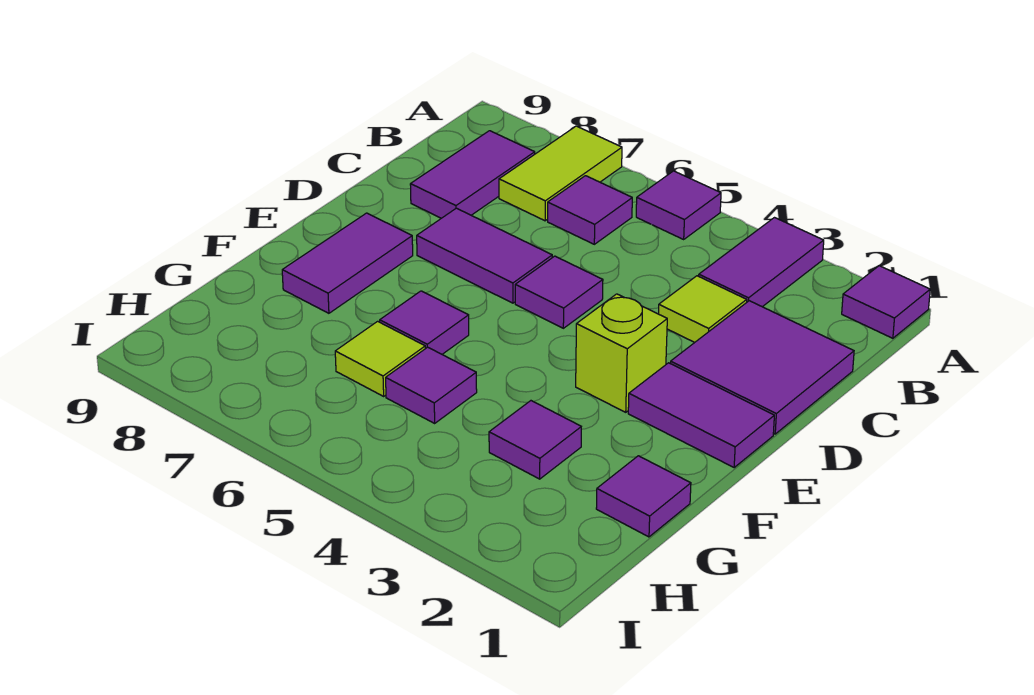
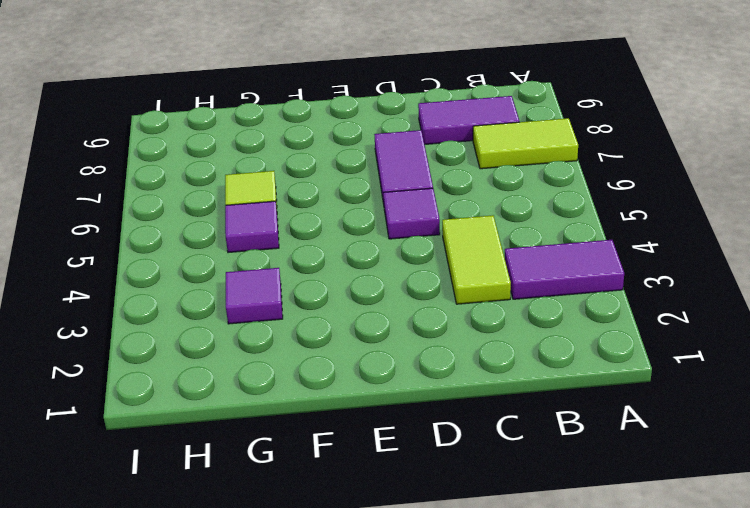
lime 1x2 tile [442,215,511,304] -> lime 1x1 tile [659,276,747,342]
none -> purple 1x1 tile [842,266,930,338]
none -> purple 1x1 tile [636,171,721,239]
none -> purple 1x1 tile [548,176,632,244]

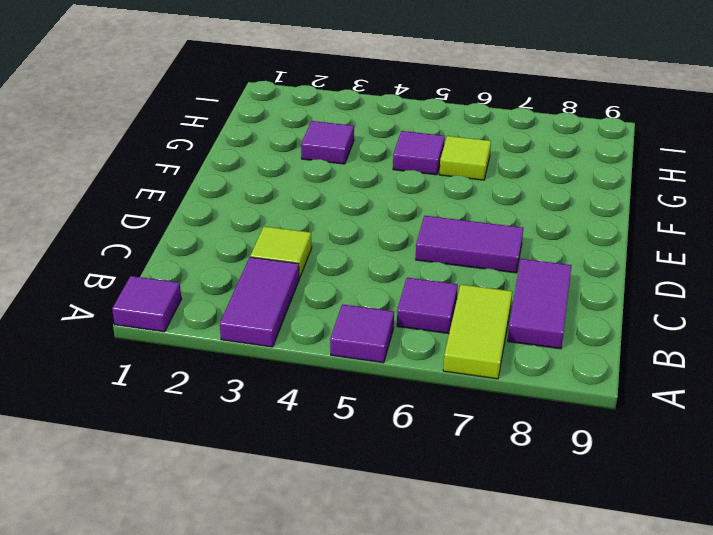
none -> purple 2x2 tile [670,301,854,434]
none -> purple 1x1 tile [515,256,603,328]
none -> purple 1x2 tile [628,363,774,467]

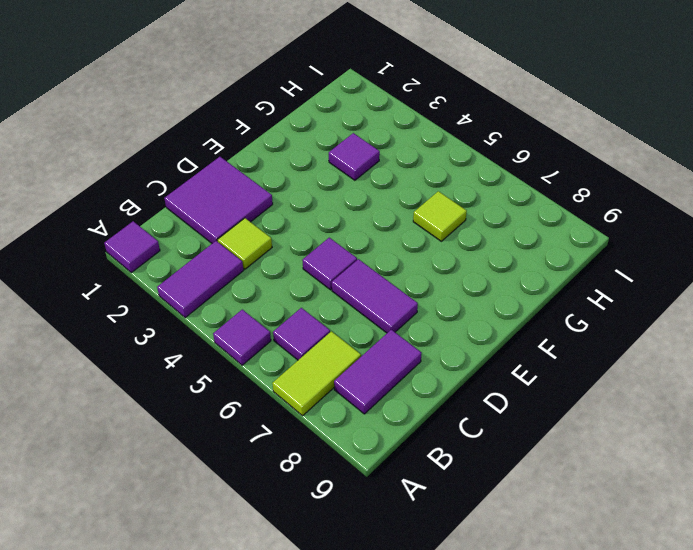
none -> purple 1x2 tile [628,363,774,467]
none -> lime 1x1 brick [576,294,667,412]
none -> purple 1x2 tile [282,213,413,313]

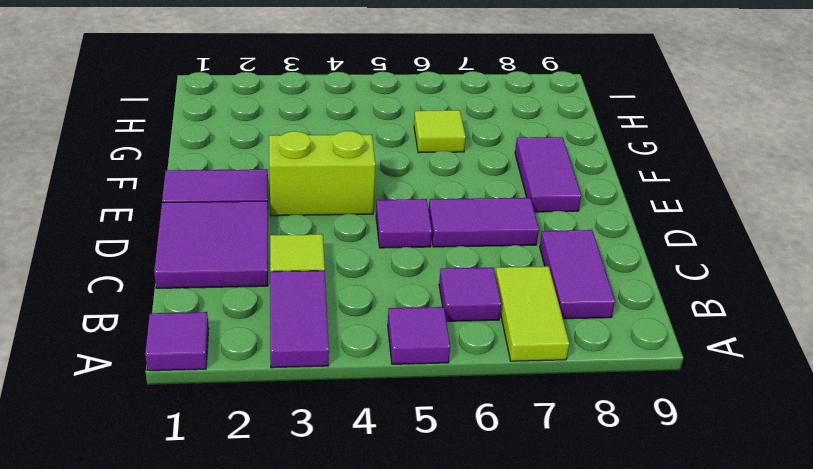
lime 1x2 brick [269,131,375,216] -> lime 1x1 brick [576,294,667,412]
none -> purple 1x1 tile [380,291,469,354]
none -> purple 1x1 tile [596,456,691,537]
none -> purple 1x1 tile [489,401,581,479]

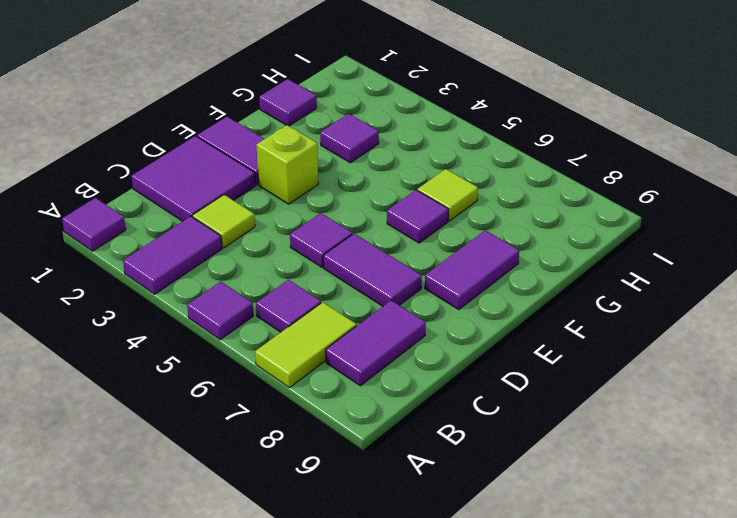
none -> purple 1x1 tile [386,347,477,423]

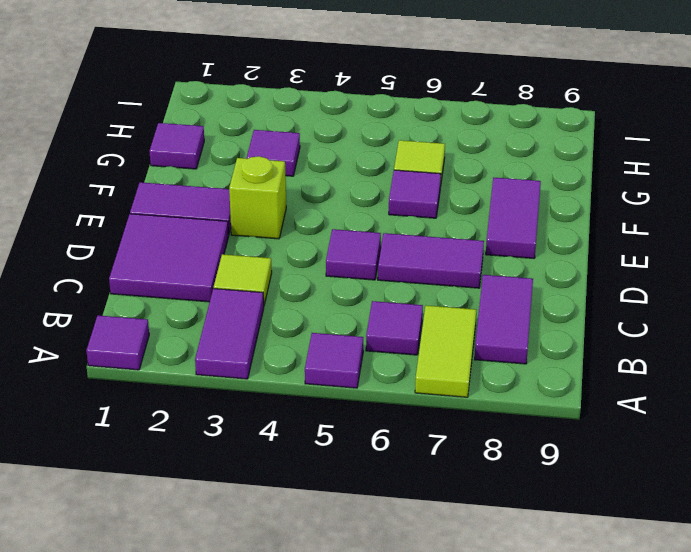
none -> purple 1x1 tile [386,347,477,423]

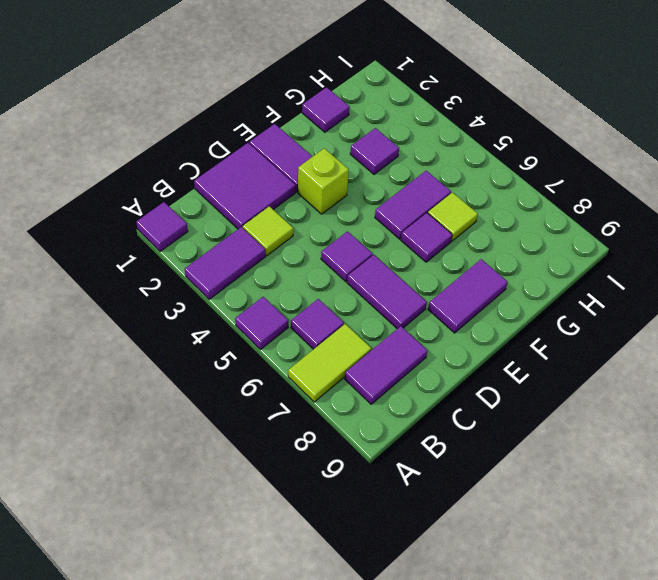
purple 1x2 tile [375,171,451,239] -> purple 1x1 tile [386,347,477,423]

